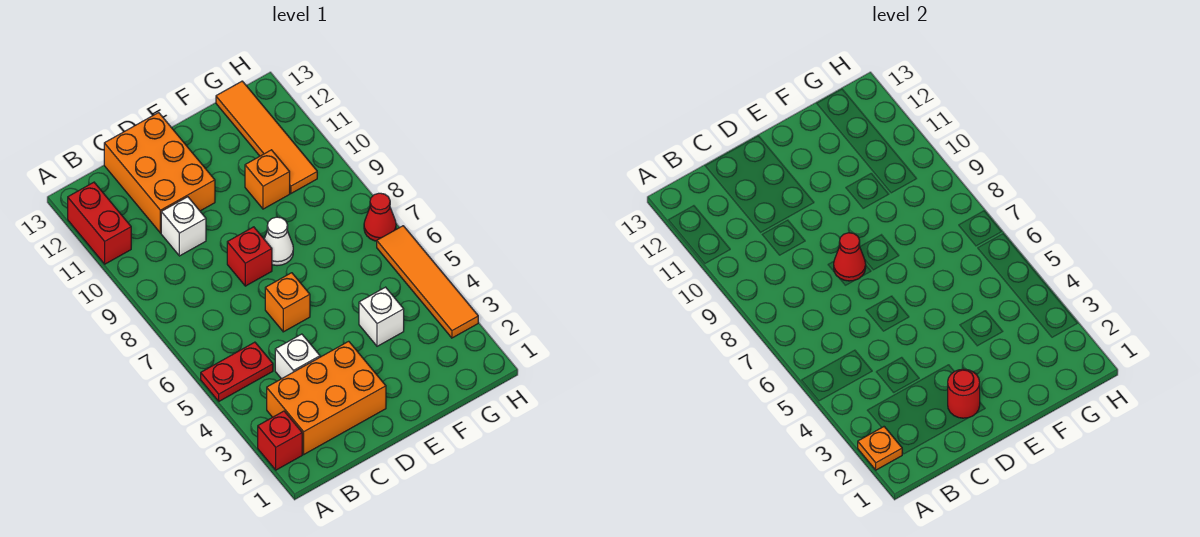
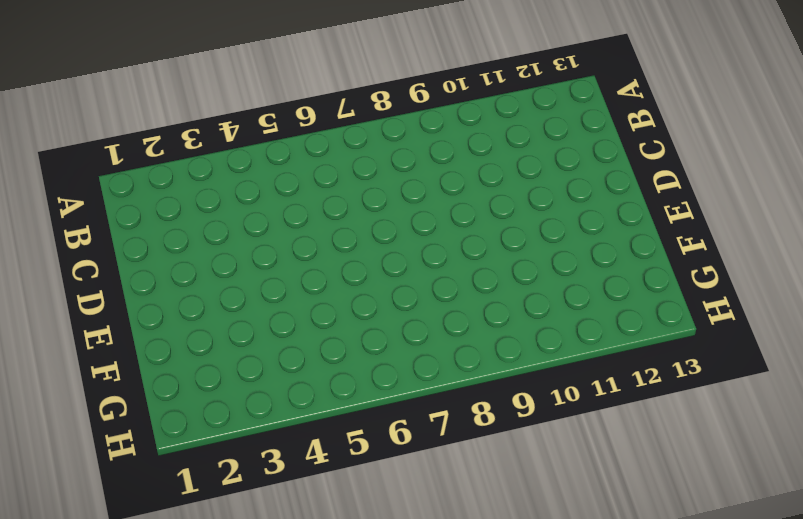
none -> red 1x1 brick [258,411,302,470]
none -> red 1x2 plate [201,342,273,401]
none -> red 1x2 brick [68,182,131,264]

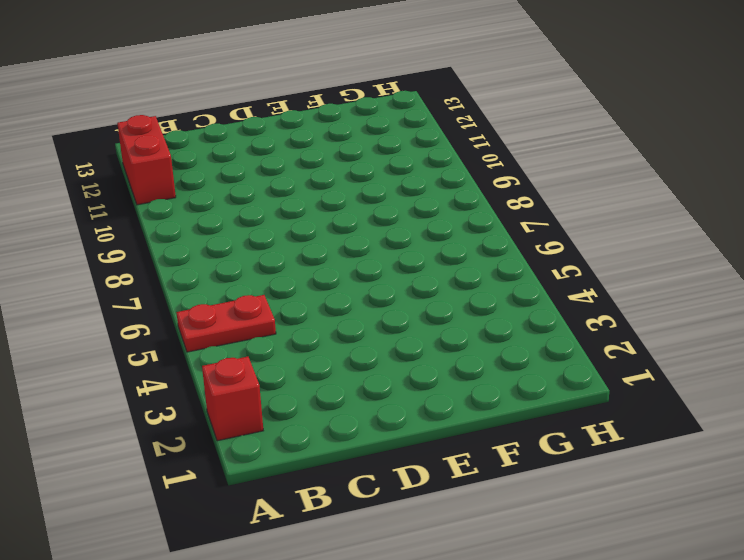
none -> orange 2x3 brick [267,341,386,454]
none -> white 1x1 brick [275,334,320,379]
none -> white 1x1 brick [161,197,206,256]

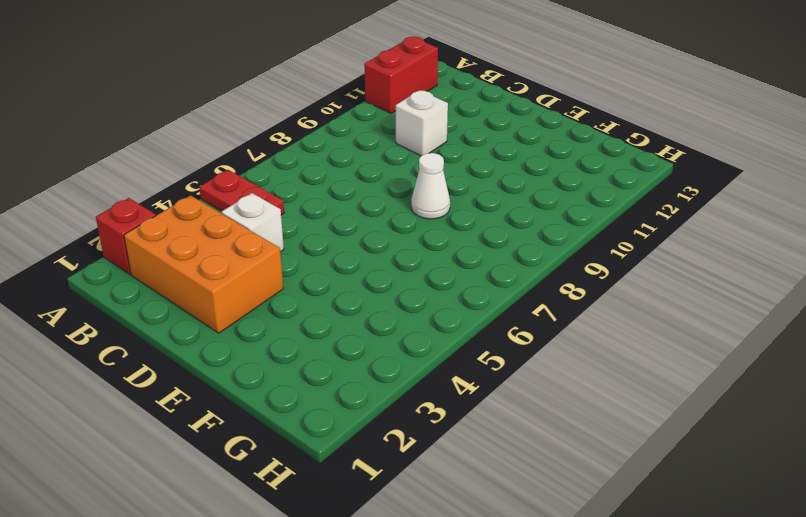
none -> orange 2x3 brick [104,113,215,233]
none -> orange 1x1 brick [265,273,310,332]
none -> red 1x1 brick [227,227,272,286]

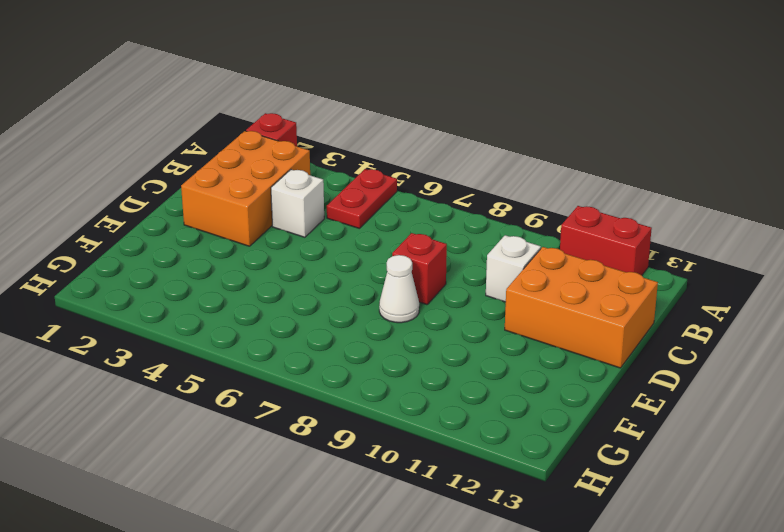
none -> orange 1x1 brick [265,273,310,332]
none -> white 1x1 brick [359,287,404,346]
none -> orange 1x1 brick [245,150,290,209]

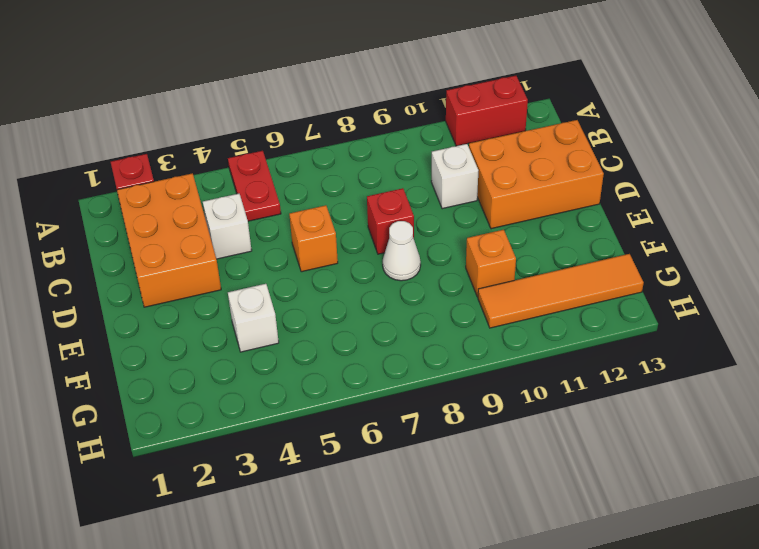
none -> orange 1x4 tile [377,226,478,338]
none -> red 1x1 cone [364,193,396,241]
none -> orange 1x1 plate [858,427,902,470]

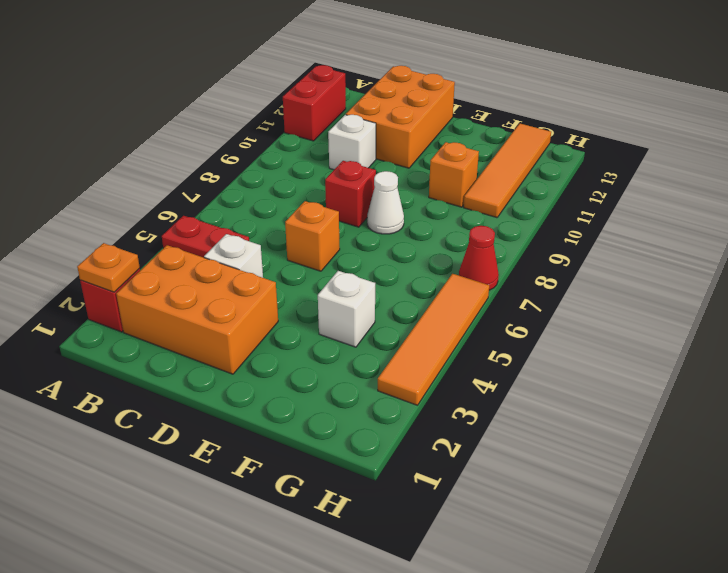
none -> red 1x1 round brick [948,369,980,418]
none -> red 1x1 cone [834,233,866,281]

